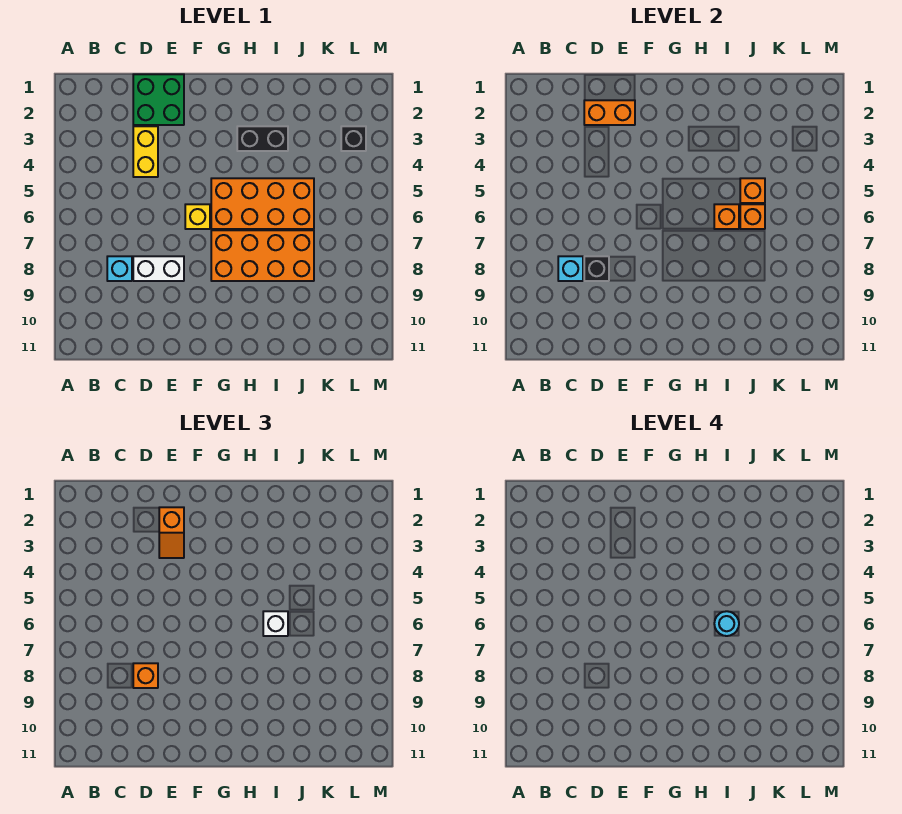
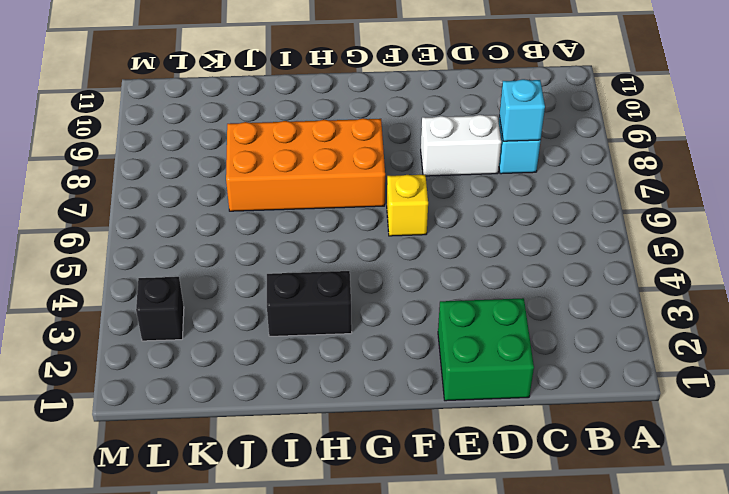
none -> yellow 1x2 brick [133,126,158,177]
none -> orange 2x4 brick [211,178,314,229]
none -> orange 1x2 brick [584,100,635,125]

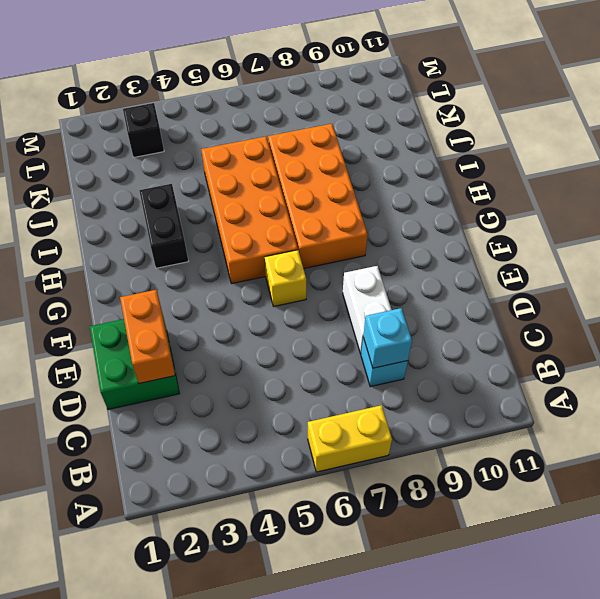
yellow 1x2 brick [308,405,392,472] -> yellow 1x2 brick moved to [133,126,158,177]
none -> black 1x1 brick [584,256,609,281]
none -> orange 1x1 brick [714,204,739,229]
none -> orange 1x1 brick [740,178,765,203]

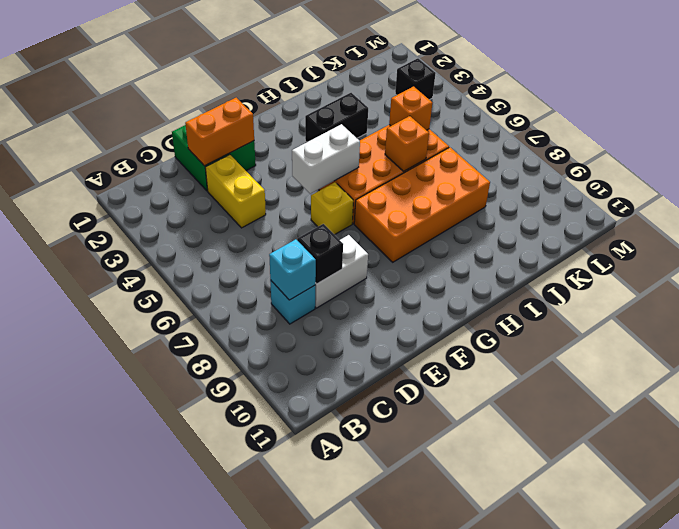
white 1x2 brick [292,124,360,194] -> none
none -> orange 1x1 brick [740,204,765,229]
none -> orange 1x1 brick [133,663,158,688]
none -> orange 1x2 slope [159,507,184,558]

